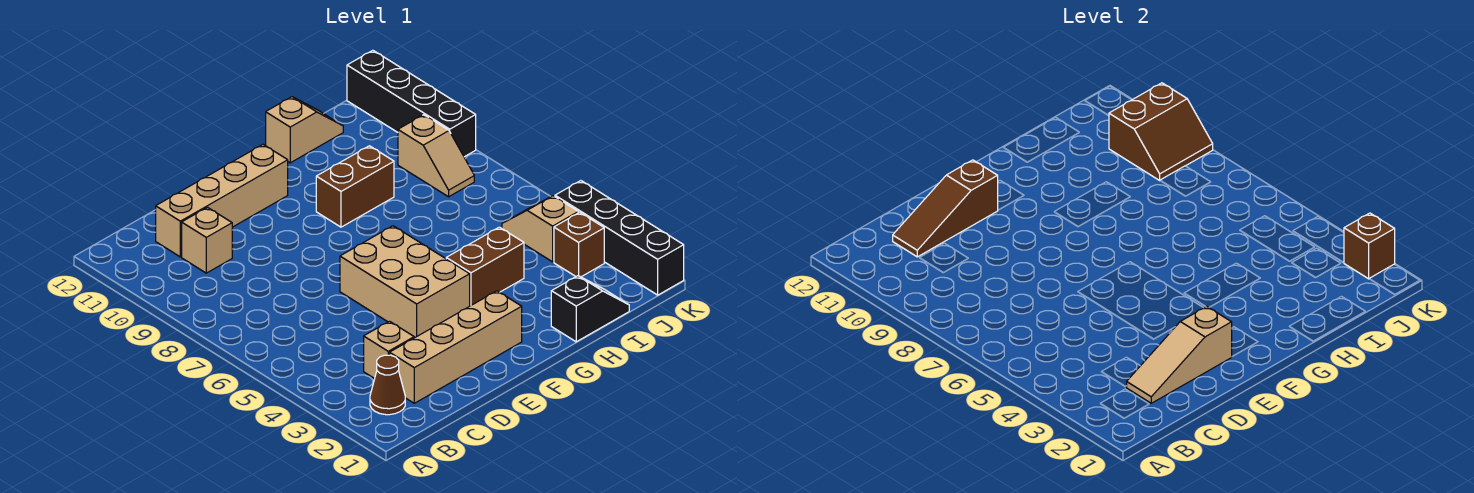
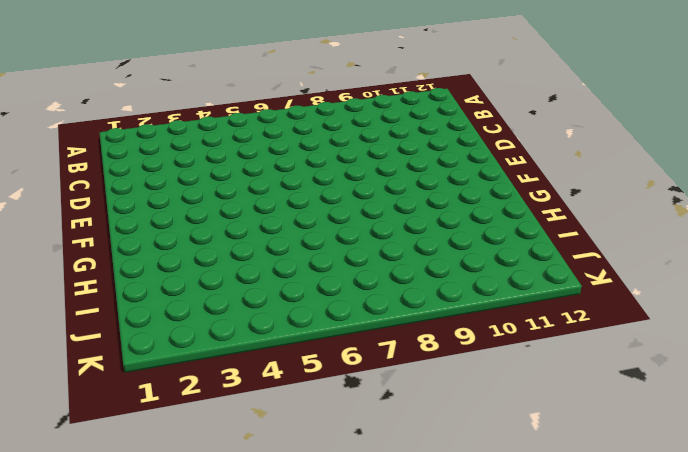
none -> brown 1x1 cone [370,355,405,415]
none -> tan 1x4 brick [390,291,522,403]
none -> tan 1x1 brick [364,321,414,379]

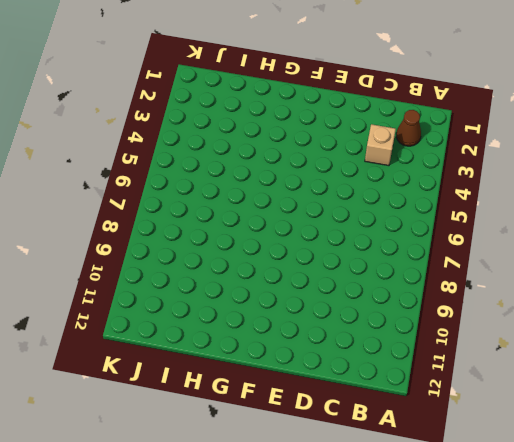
none -> tan 1x4 brick [390,291,522,403]
none -> tan 1x1 brick [182,207,232,273]
none -> tan 1x4 brick [156,145,288,257]

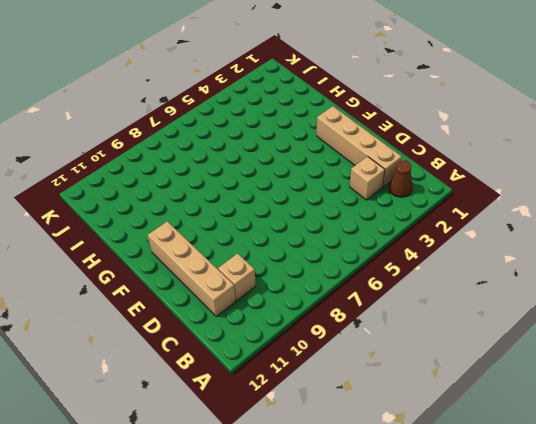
none -> tan 2x3 brick [340,226,470,338]
none -> brown 1x2 brick [446,227,524,306]
none -> brown 1x2 brick [316,146,394,227]

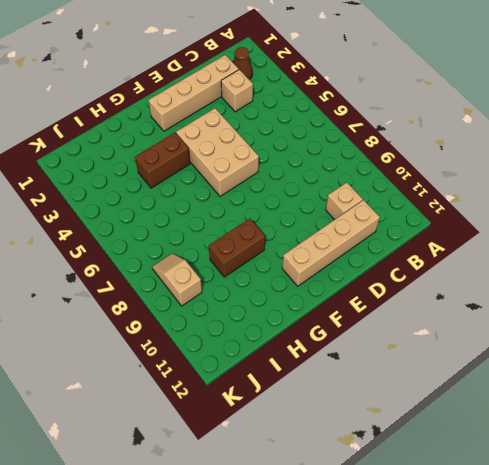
none -> black 1x2 slope [551,276,629,342]
none -> tan 1x2 slope [266,97,343,163]
none -> brown 1x1 brick [554,212,604,277]

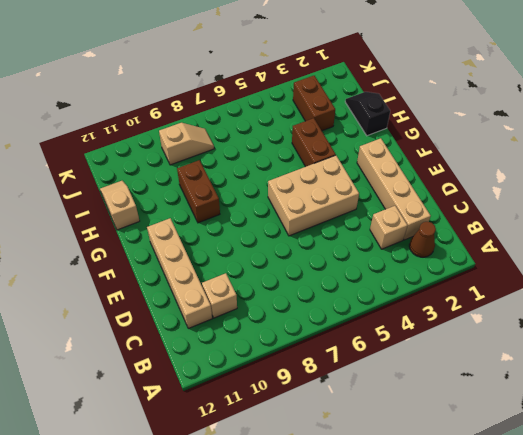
brown 1x2 brick [293,76,335,131] -> brown 1x1 brick [554,212,604,277]
none -> tan 1x2 slope [502,196,578,262]
none -> black 1x4 brick [555,181,684,295]
none -> black 1x4 brick [347,50,476,157]

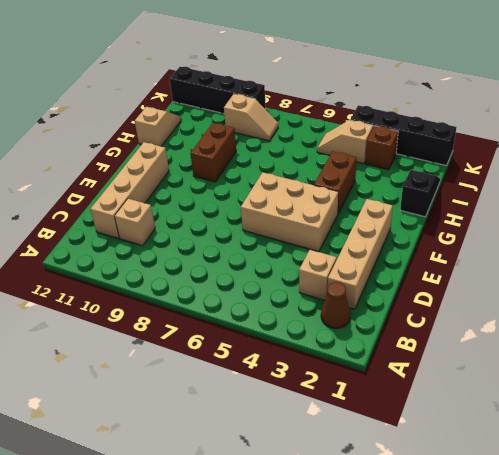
none -> tan 1x3 slope [1127,306,1232,403]
none -> brown 1x3 slope [893,160,998,257]
none -> brown 2x2 slope [1109,83,1213,180]

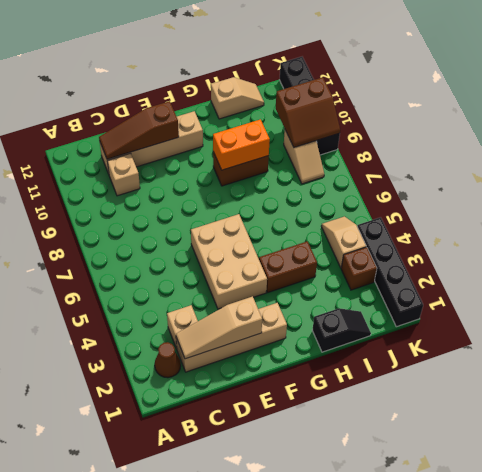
orange 1x2 brick [213,119,270,170] -> none
none -> brown 1x1 brick [1344,213,1395,279]

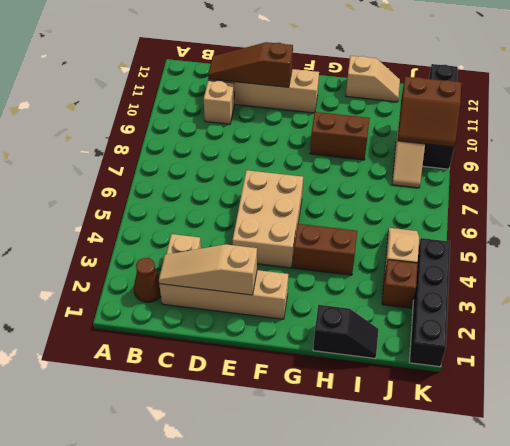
none -> brown 1x1 brick [1344,213,1395,279]

